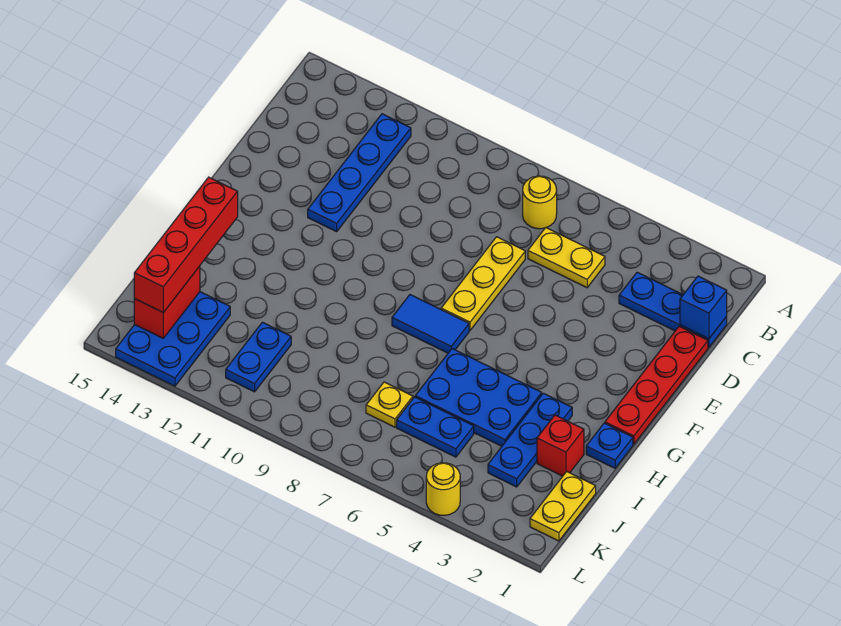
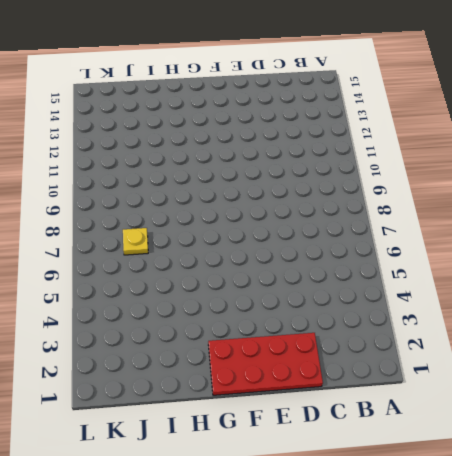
red 2x4 plate [208,333,323,395] -> red 1x4 plate [605,326,708,444]
none -> yellow 1x1 round brick [523,176,557,229]
none -> blue 1x4 plate [308,114,411,232]
none -> blue 1x3 plate [619,272,727,347]

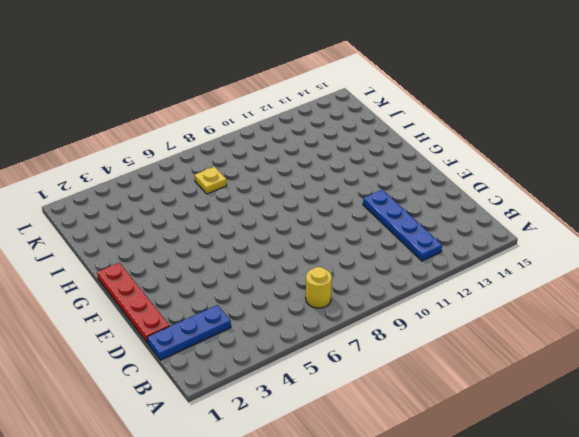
none -> yellow 1x2 plate [528,228,605,288]
none -> yellow 1x3 plate [441,237,525,330]
none -> blue 1x2 tile [392,295,469,353]

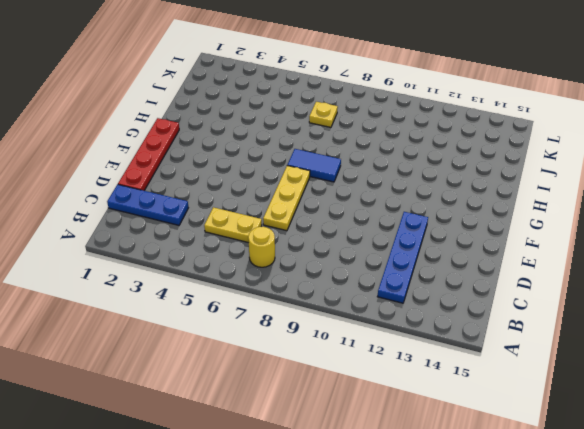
none -> blue 1x1 plate [586,423,633,468]
none -> blue 1x3 plate [488,393,572,487]
none -> blue 2x3 plate [415,349,542,446]

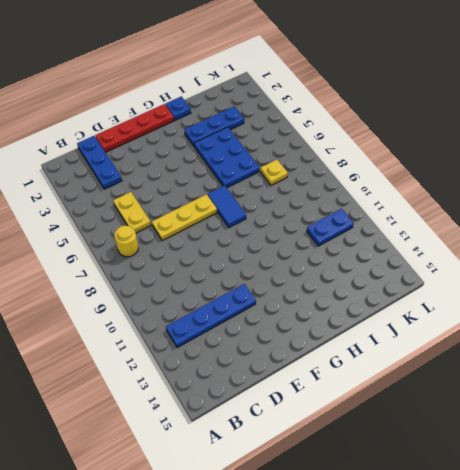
none -> red 1x1 brick [537,415,584,476]
none -> yellow 1x2 plate [530,472,596,541]
none -> blue 1x2 plate [397,397,474,457]

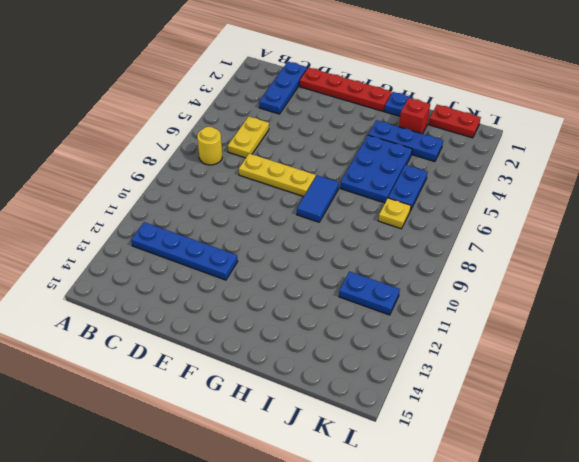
red 1x2 plate [429,105,481,138] -> yellow 1x2 plate [530,472,596,541]
none -> blue 2x3 plate [116,292,230,386]
none -> yellow 1x1 round brick [426,463,460,515]
none -> blue 1x1 brick [680,276,727,339]

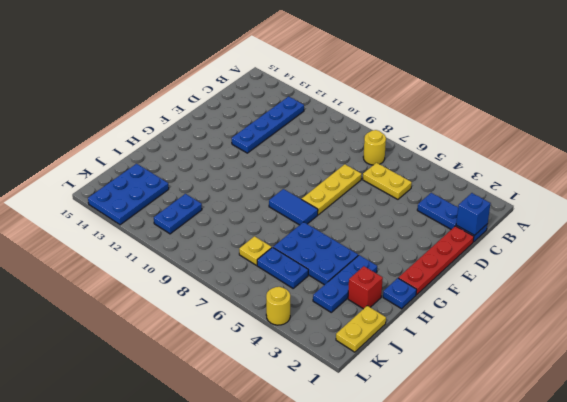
none -> red 1x2 brick [134,266,200,338]
none -> red 1x4 brick [134,177,238,312]

